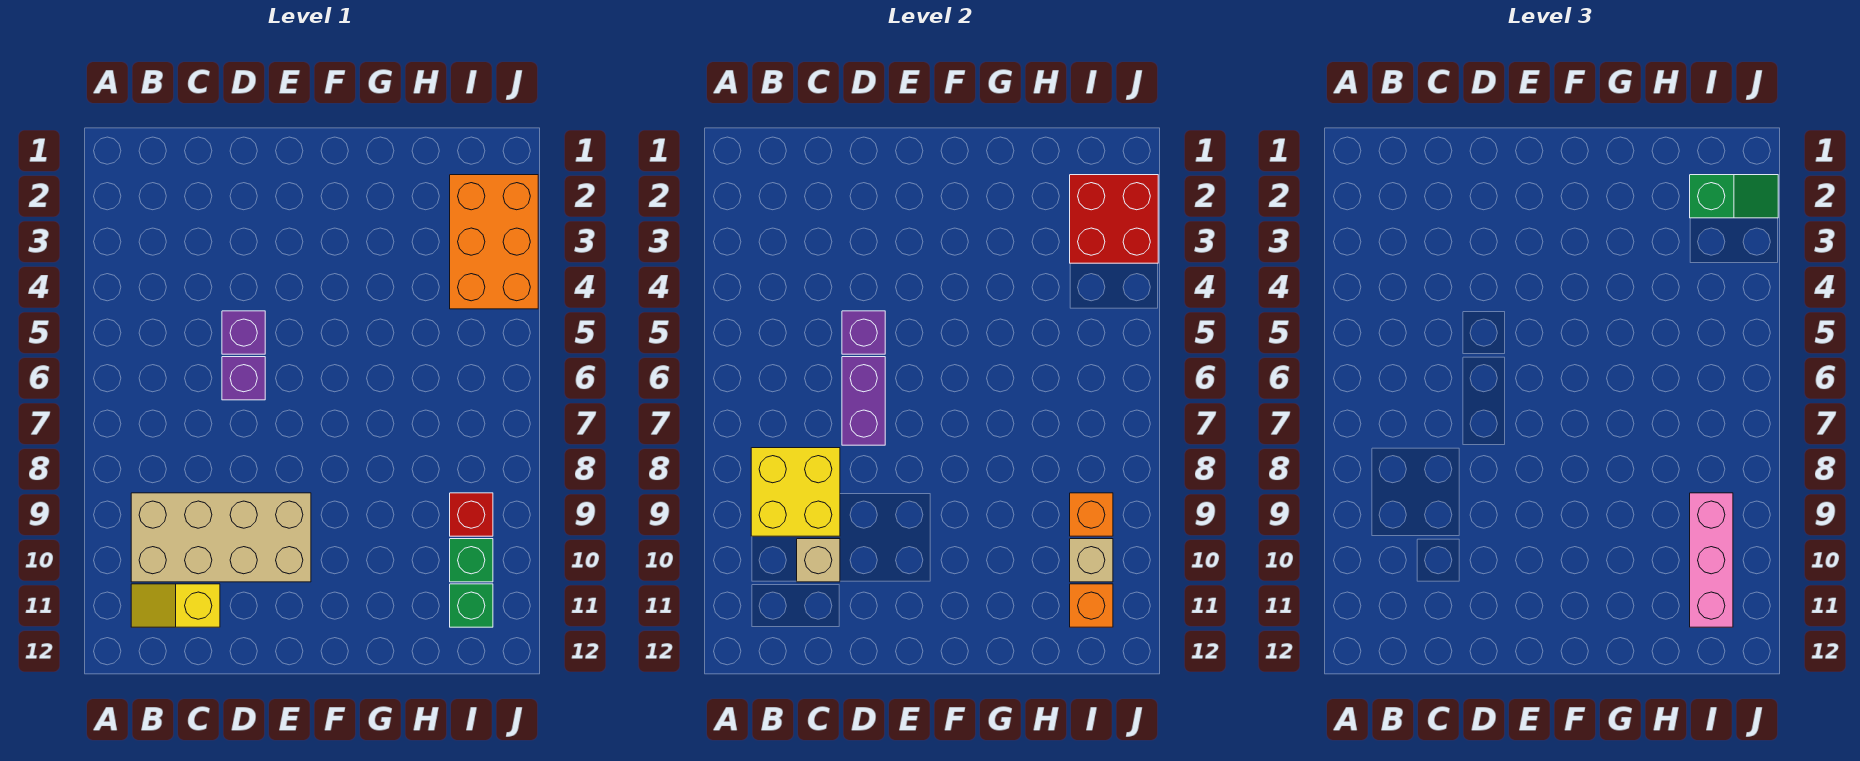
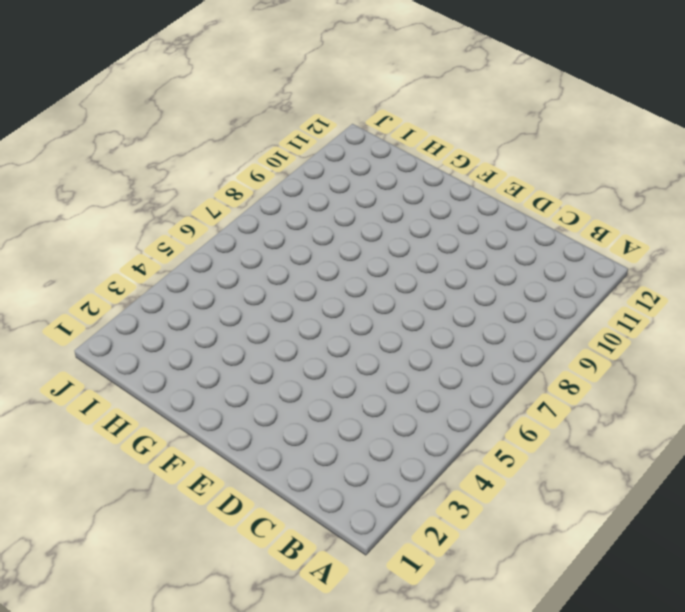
none -> tan 2x4 brick [131,493,311,582]
none -> yellow 1x2 slope [131,584,220,627]
none -> purple 1x1 brick [222,311,265,354]

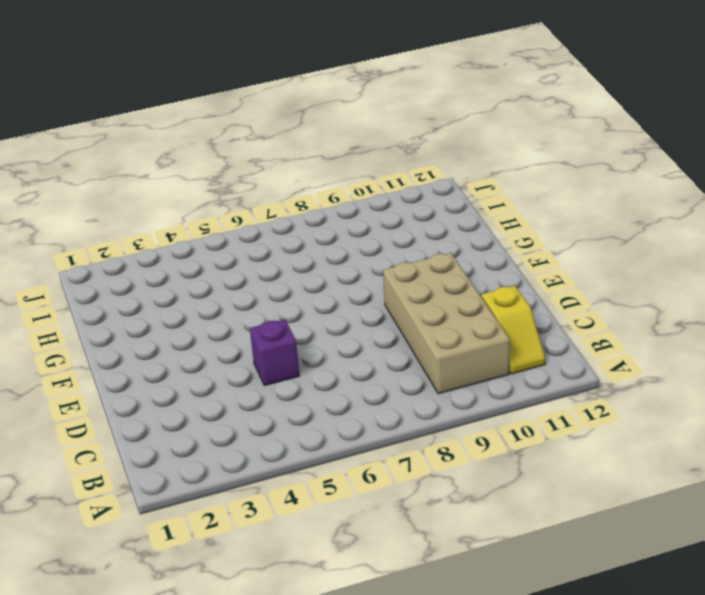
none -> purple 1x1 brick [222,357,265,400]
none -> orange 2x3 brick [450,175,538,309]
none -> red 1x1 brick [450,493,493,536]

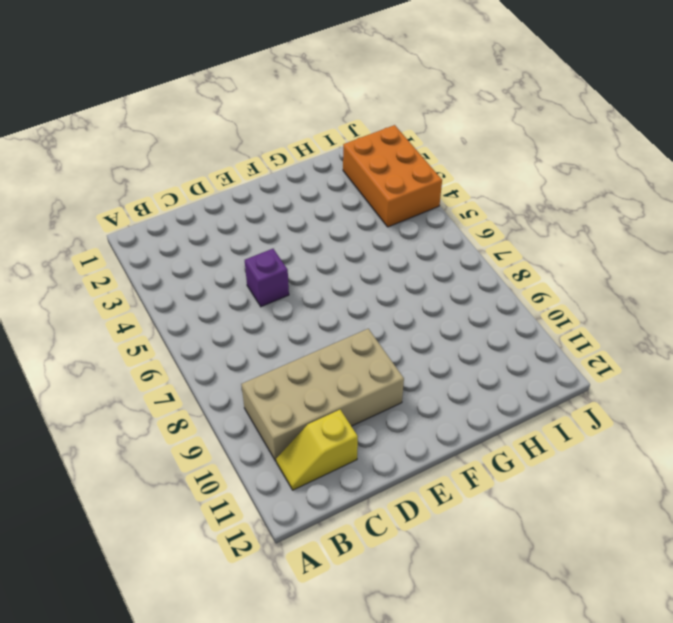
none -> purple 1x1 brick [222,357,265,400]
none -> red 1x1 brick [450,493,493,536]
none -> green 1x1 brick [450,539,493,582]

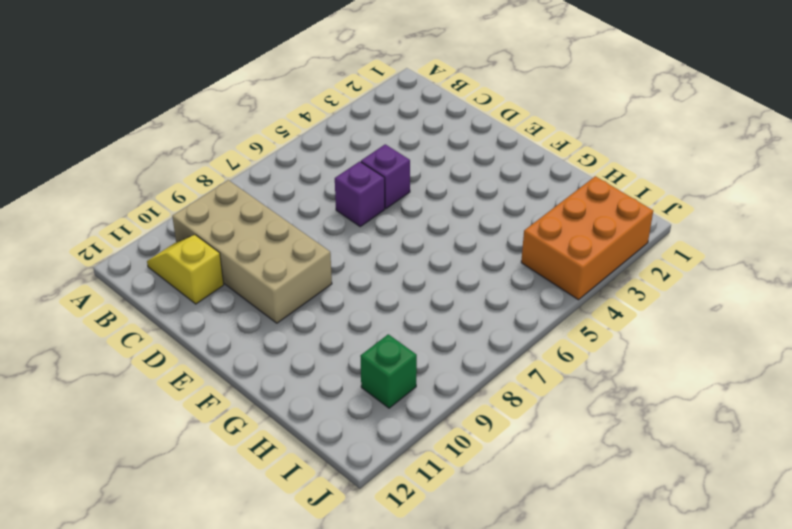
none -> red 1x1 brick [450,493,493,536]
none -> green 1x1 brick [450,584,493,627]
none -> yellow 2x2 brick [751,448,840,536]

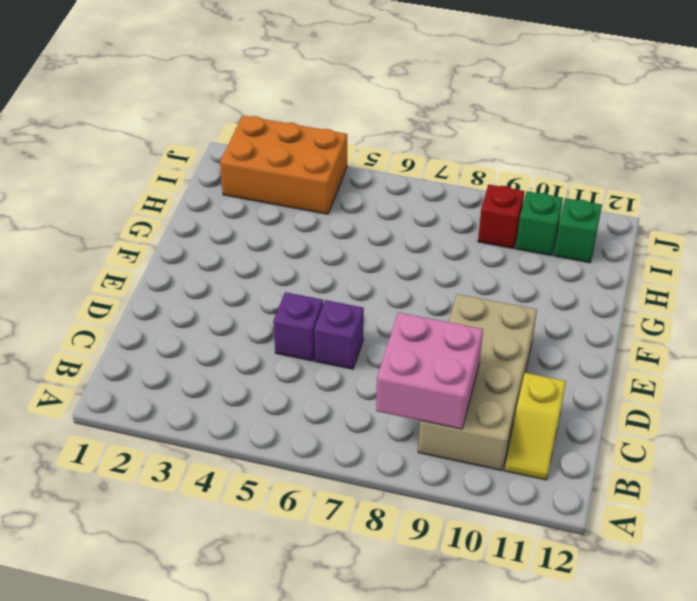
pink 2x2 brick [376,312,483,429] -> yellow 2x2 brick [751,448,840,536]
none -> tan 1x1 brick [797,539,840,582]
none -> purple 1x1 brick [842,311,885,354]
none -> purple 1x2 brick [842,357,885,445]

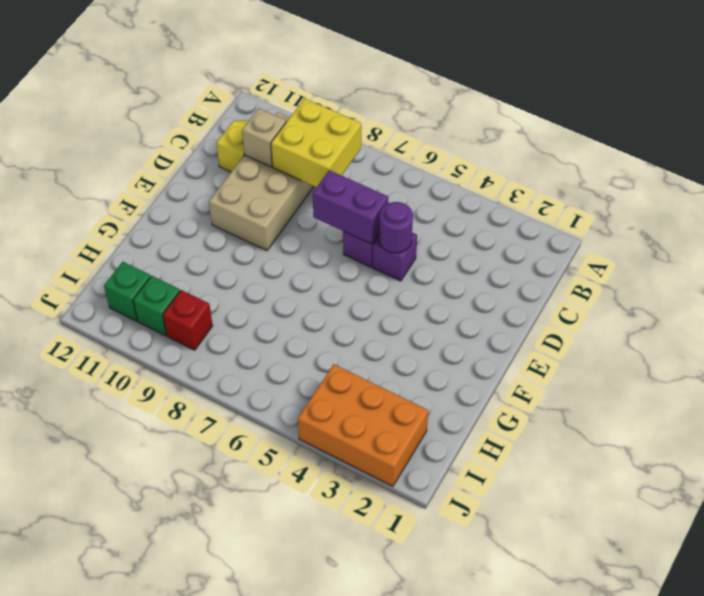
purple 1x1 round brick [379,202,413,253] -> purple 1x1 brick [842,311,885,354]
none -> red 2x2 brick [1070,175,1158,263]
none -> orange 1x1 brick [1070,493,1113,536]
none -> tan 1x1 brick [1070,539,1113,582]

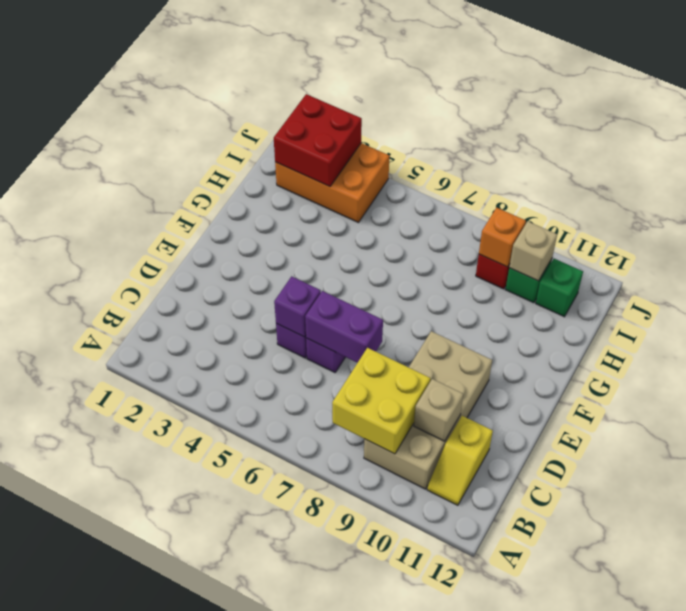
none -> orange 1x1 brick [1070,584,1113,627]
none -> green 1x2 slope [1690,175,1778,218]
none -> pink 1x3 brick [1690,493,1733,627]

